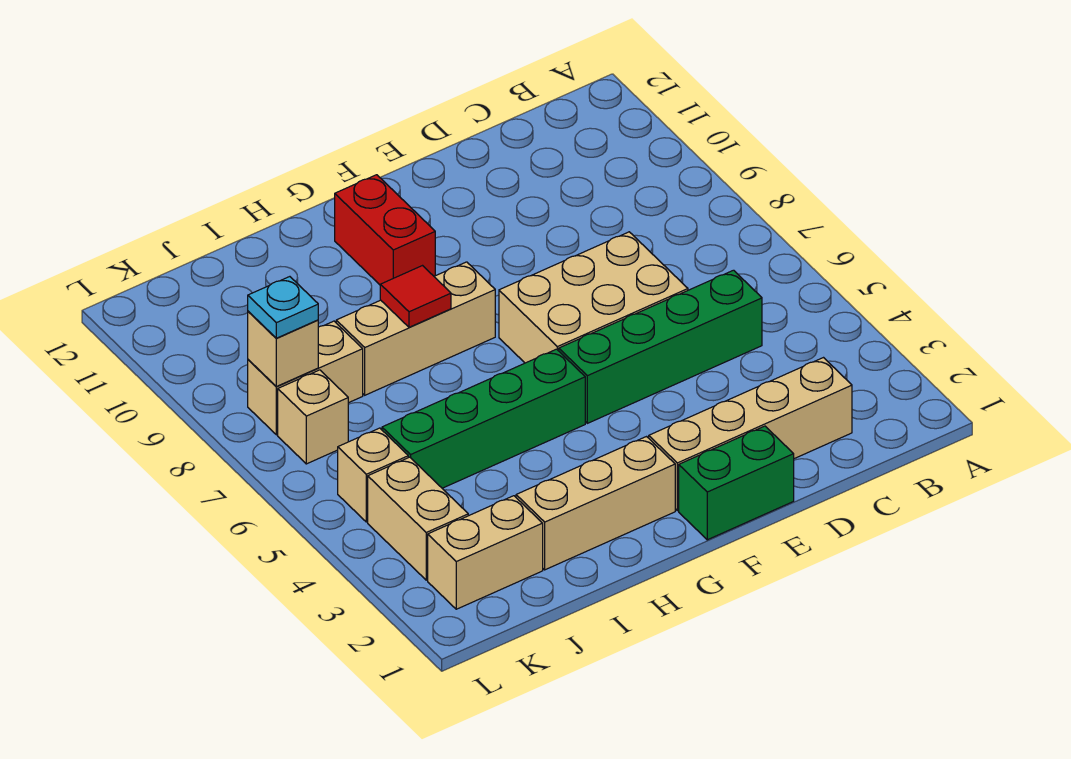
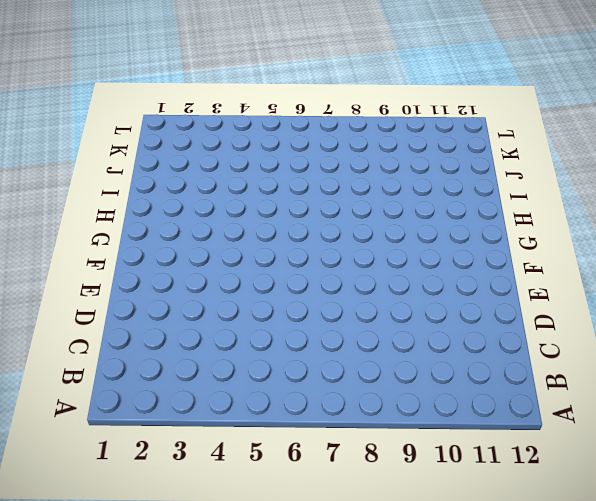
none -> tan 1x4 brick [649,358,852,511]
none -> green 1x4 brick [559,270,762,423]
none -> tan 2x3 brick [499,232,688,363]

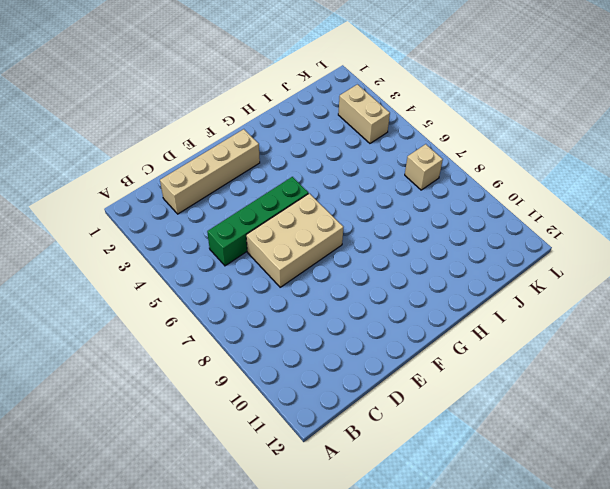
none -> green 1x2 brick [679,426,794,540]
none -> tan 1x3 brick [516,437,675,570]
none -> green 1x4 brick [382,349,585,488]

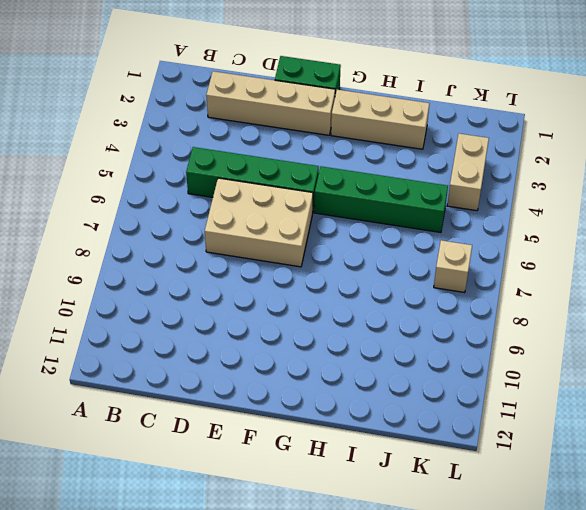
none -> tan 1x3 brick [336,262,495,395]
none -> red 1x2 brick [335,175,435,285]
none -> tan 1x2 brick [428,496,543,609]

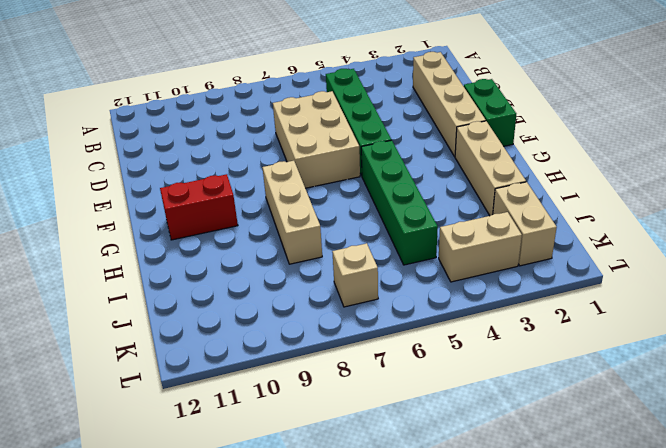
none -> tan 1x2 brick [248,321,363,435]
none -> tan 1x1 brick [338,428,408,522]
none -> red 1x1 tile [380,266,451,327]

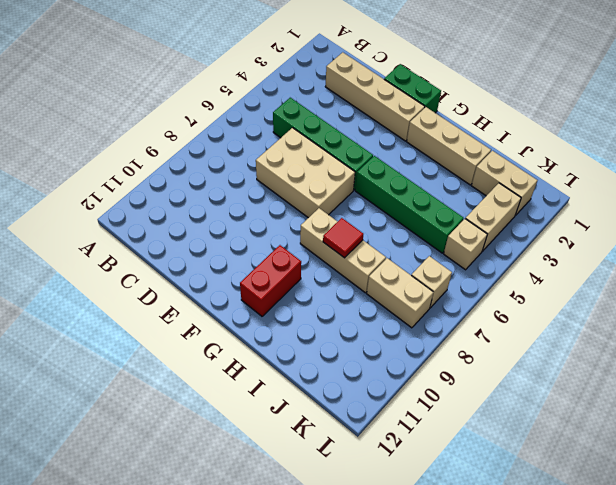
none -> tan 1x1 brick [248,311,318,386]
none -> cyan 1x1 plate [248,277,318,338]

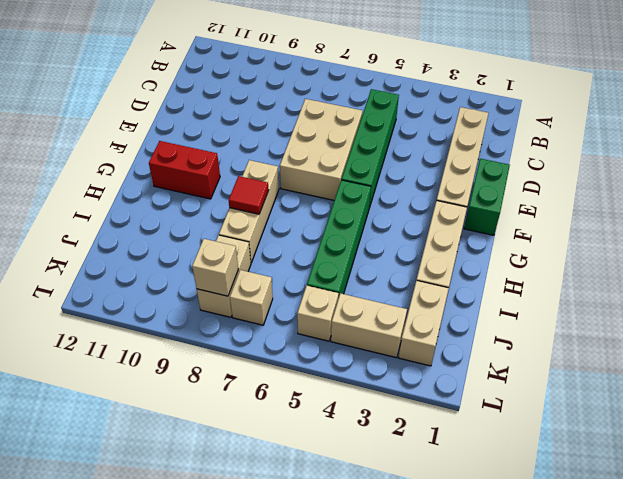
none -> cyan 1x1 plate [248,277,318,338]

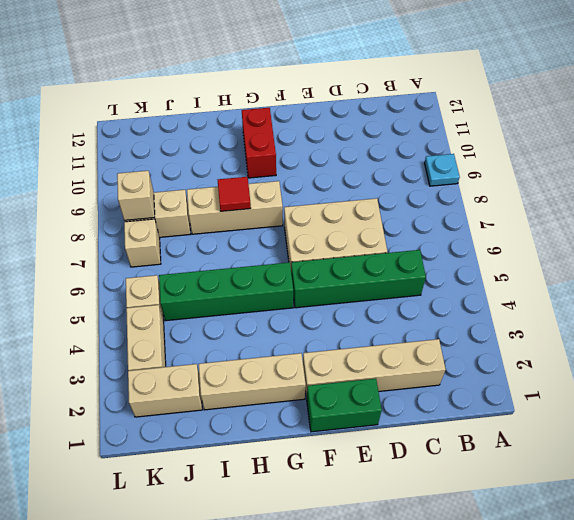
cyan 1x1 plate [425,154,460,186] -> cyan 1x1 plate moved to [248,277,318,338]

